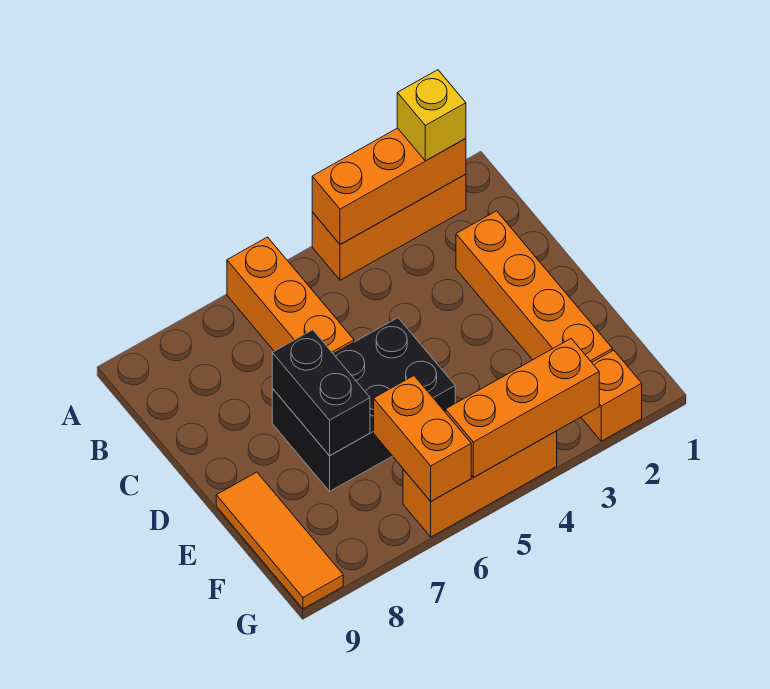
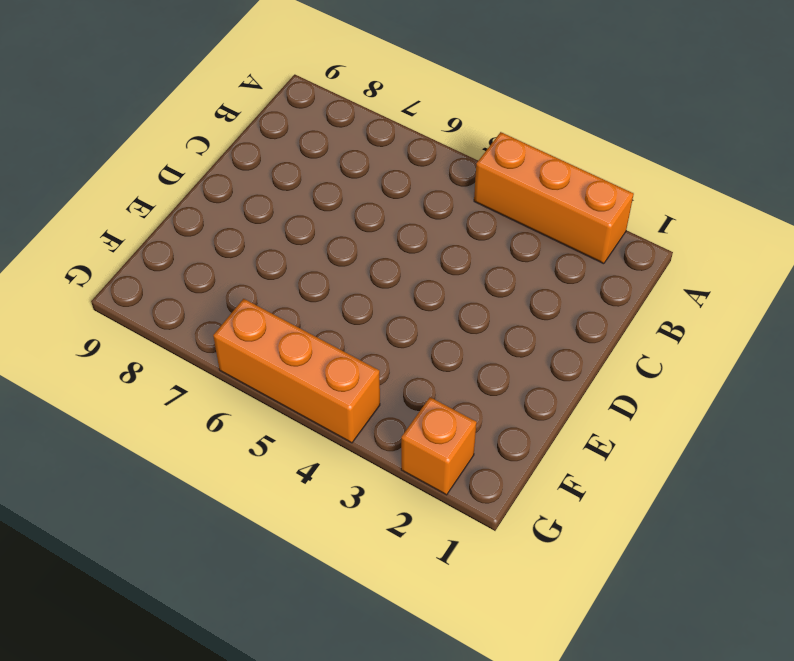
none -> orange 1x3 brick [227,237,354,354]
none -> orange 1x4 brick [456,211,612,362]
none -> black 2x3 brick [272,318,455,491]

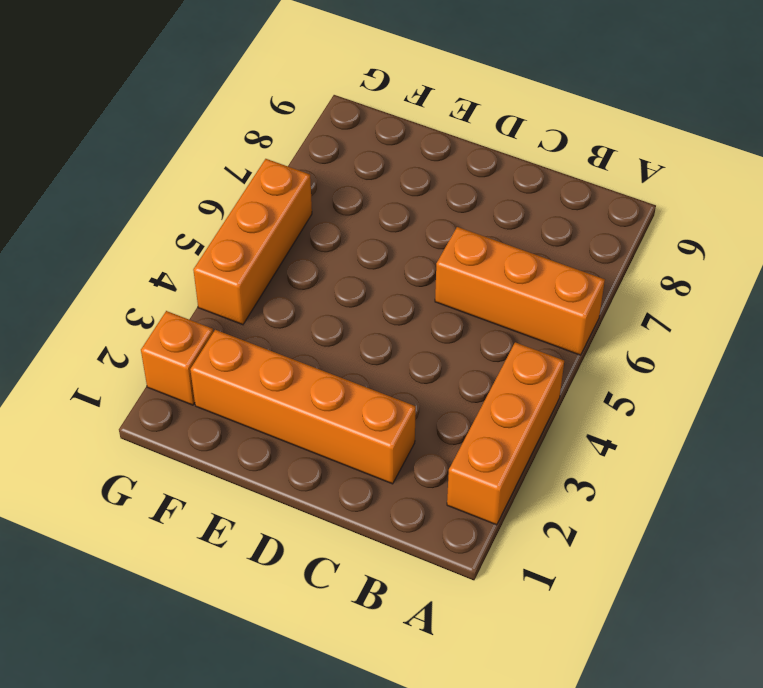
none -> black 2x3 brick [272,318,455,491]
none -> orange 1x3 tile [216,472,343,609]
none -> orange 1x3 brick [312,128,466,245]

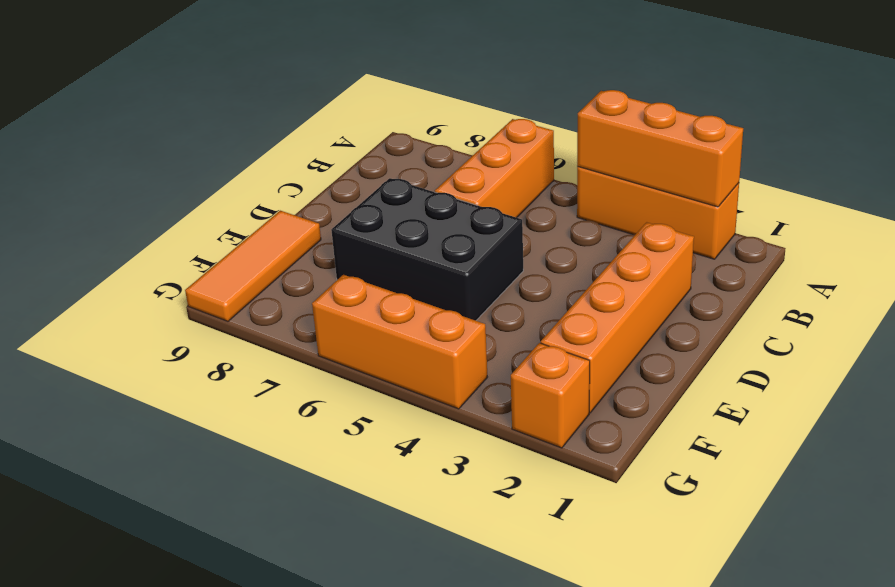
none -> black 1x2 brick [272,330,370,456]
none -> orange 1x2 brick [374,376,471,501]
none -> orange 1x3 brick [445,339,599,477]

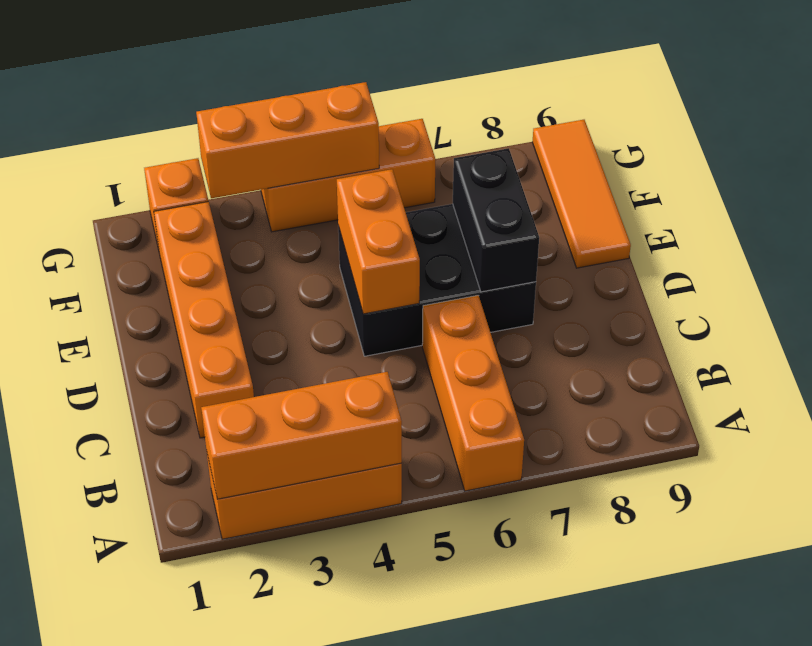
orange 1x2 brick [337,169,420,314] -> orange 1x2 brick moved to [374,376,471,501]
none -> yellow 1x1 brick [397,70,466,161]

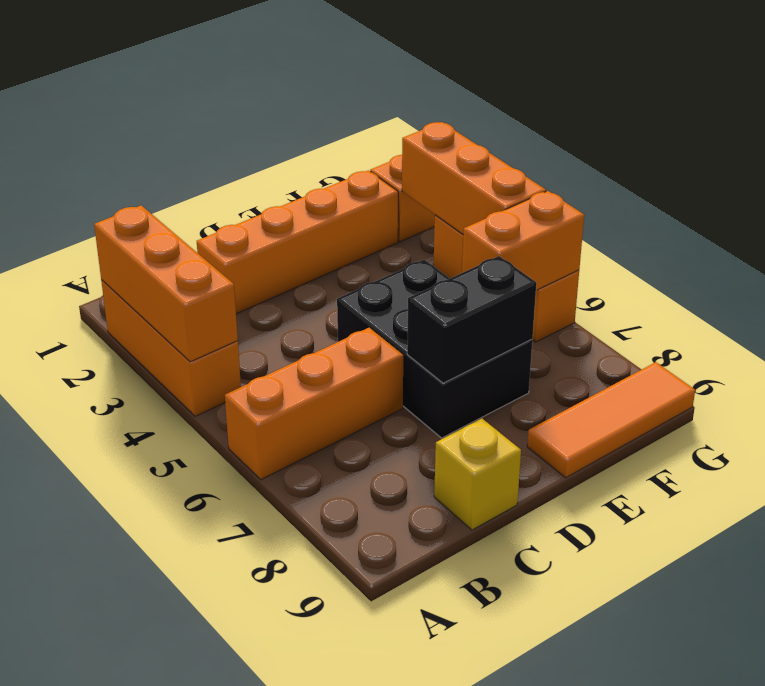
yellow 1x1 brick [434,419,521,530] -> yellow 1x1 brick moved to [397,70,466,161]

